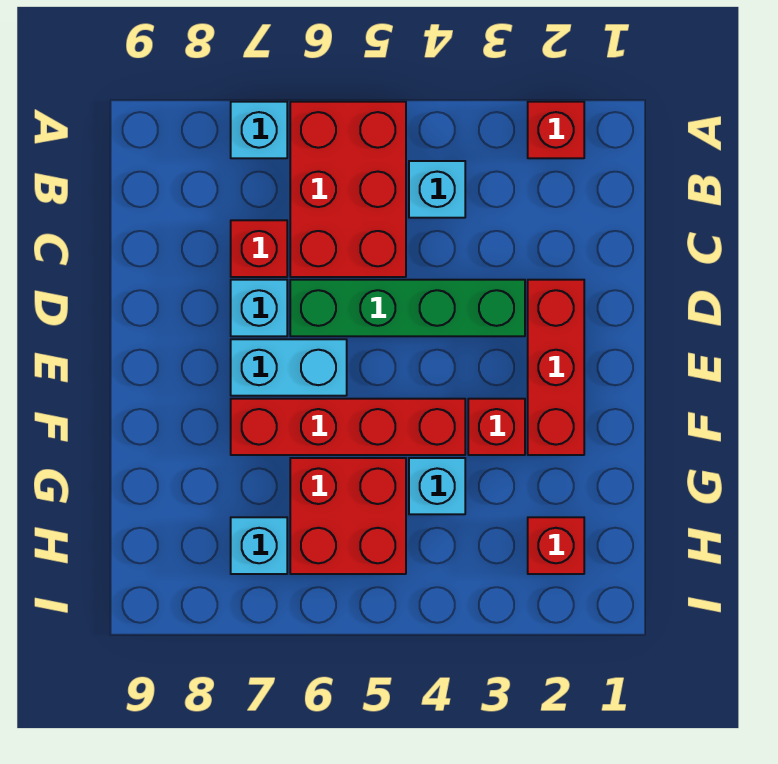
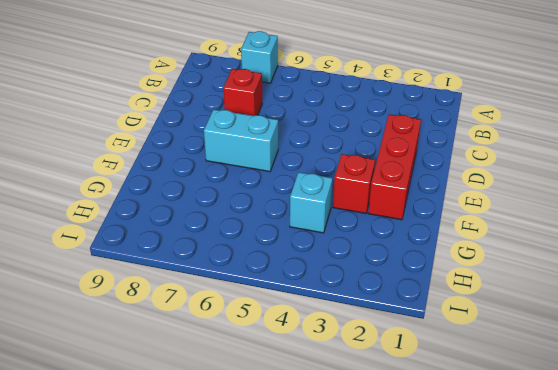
none -> red 1x1 brick [528,102,584,158]
none -> red 2x3 brick [290,102,406,277]
none -> cyan 1x1 brick [409,161,465,218]

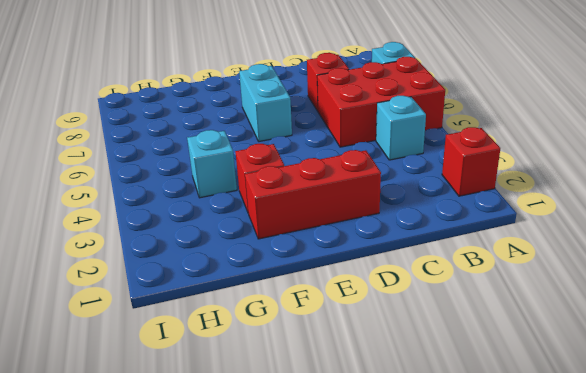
none -> green 1x4 brick [290,280,525,336]
none -> cyan 1x1 brick [231,280,287,336]
none -> red 1x4 brick [231,399,465,455]

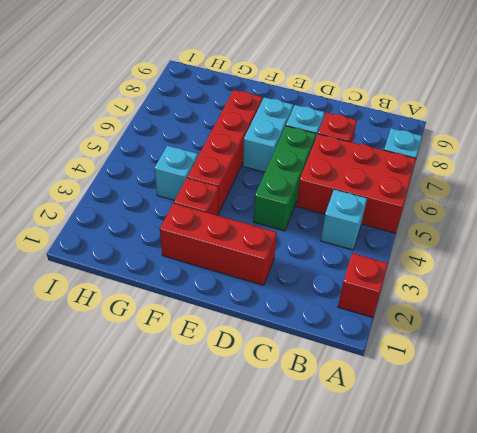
green 1x3 brick [253,126,316,231] -> green 1x4 brick [290,280,525,336]
none -> red 2x2 brick [290,458,406,574]
none -> red 1x1 brick [528,517,584,574]
none -> cyan 1x1 brick [231,517,287,574]

